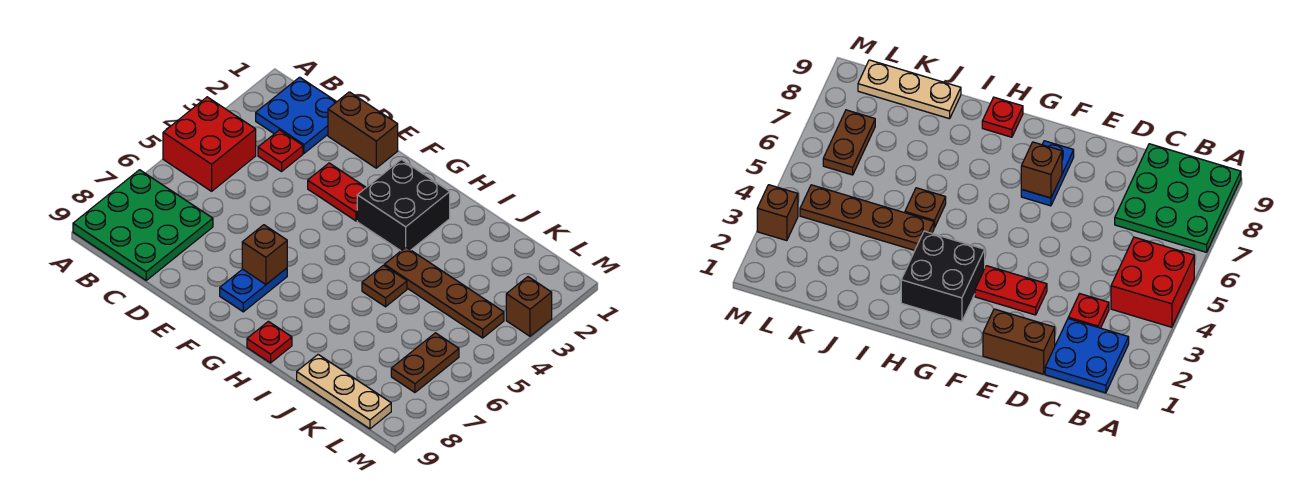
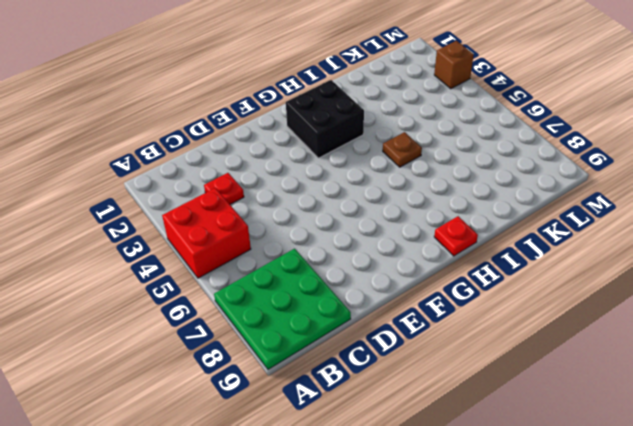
none -> blue 2x2 plate [256,77,336,153]
none -> brown 1x2 brick [328,92,398,168]
none -> red 1x2 plate [308,163,366,221]

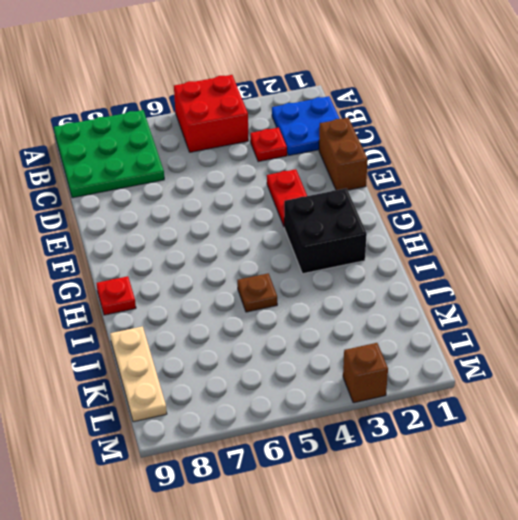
none -> blue 1x2 plate [220,268,287,312]
none -> brown 1x4 plate [384,247,504,338]
none -> brown 1x2 plate [391,333,459,392]

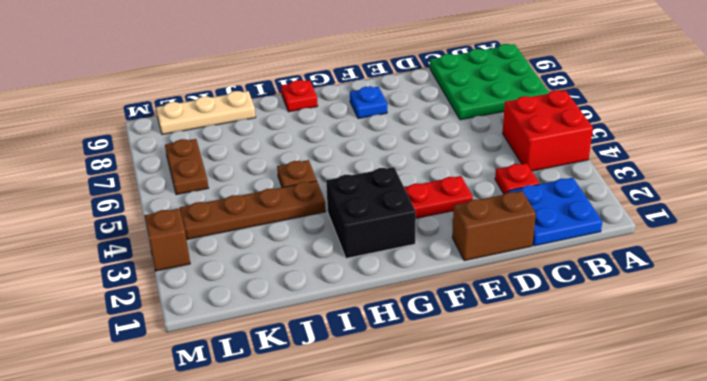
blue 1x1 plate [350,86,387,119] -> blue 1x2 plate [220,268,287,312]
none -> brown 1x1 brick [242,225,287,284]

